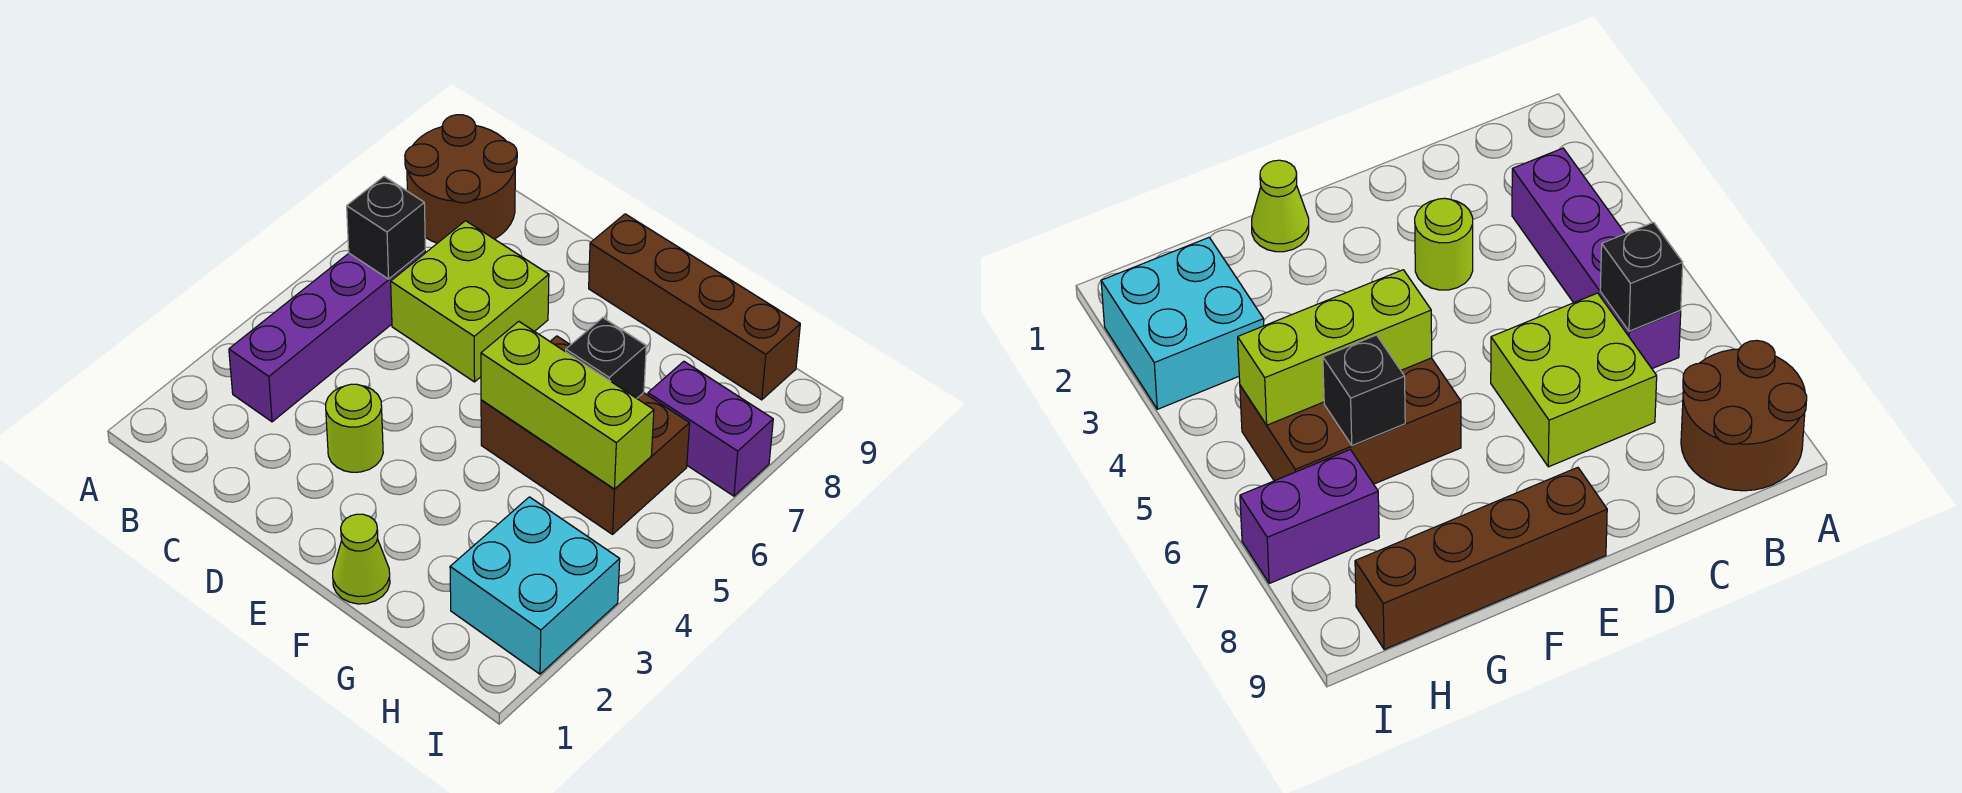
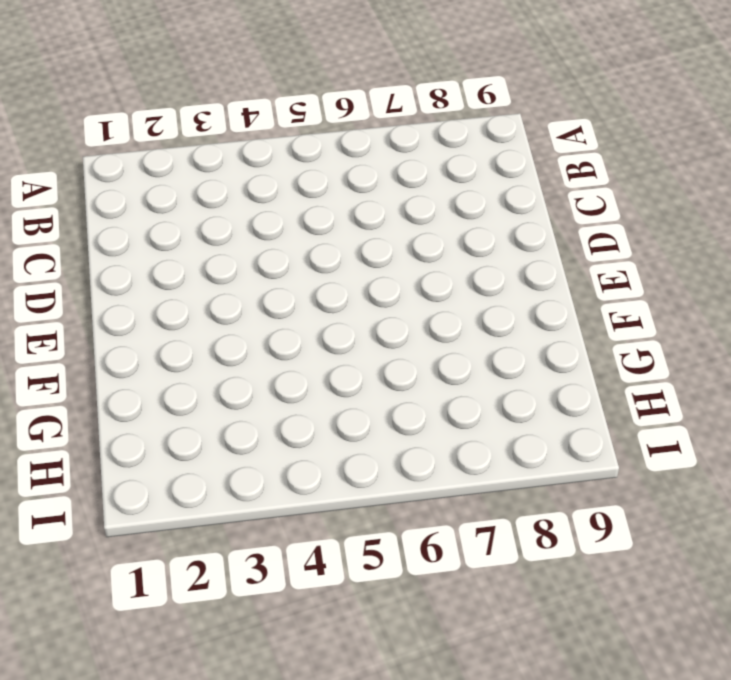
none -> brown 2x2 round brick [405,115,517,243]
none -> purple 1x4 brick [229,250,425,422]
none -> lime 2x2 brick [391,221,549,382]

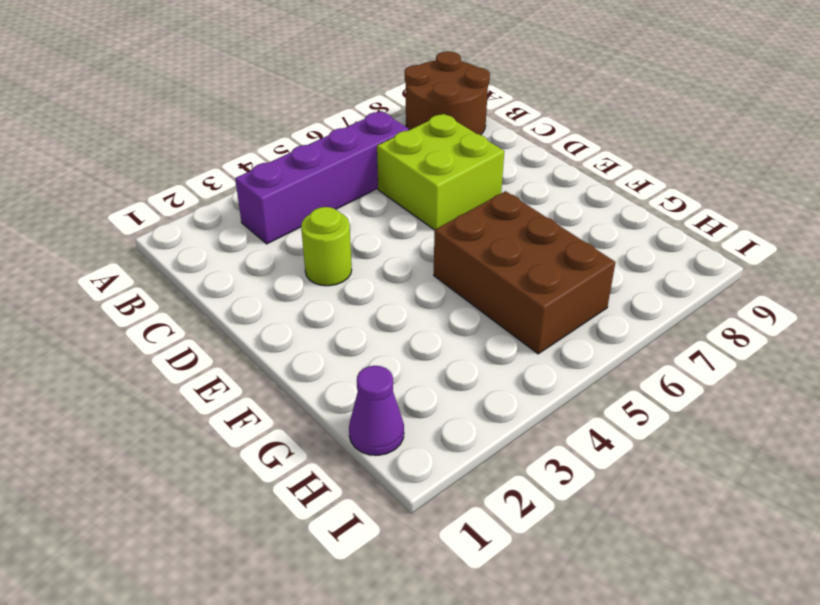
purple 1x1 cone [349,366,404,455] -> none
none -> brown 1x4 brick [589,214,800,400]
none -> lime 1x1 cone [333,514,390,604]
none -> cyan 2x2 brick [450,497,620,674]

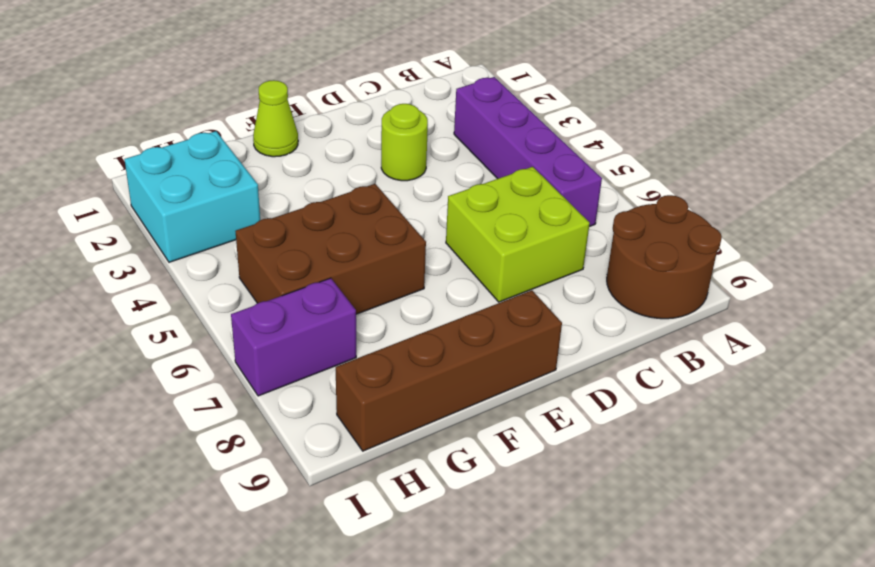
none -> black 1x1 brick [347,177,425,279]
none -> lime 1x3 brick [481,321,654,489]
none -> black 1x1 brick [566,318,646,398]

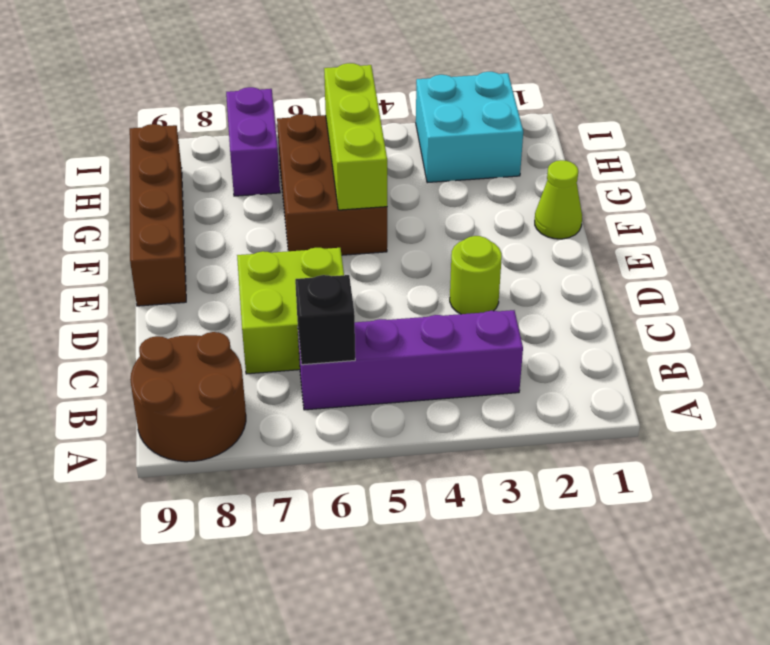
none -> black 1x1 brick [566,318,646,398]

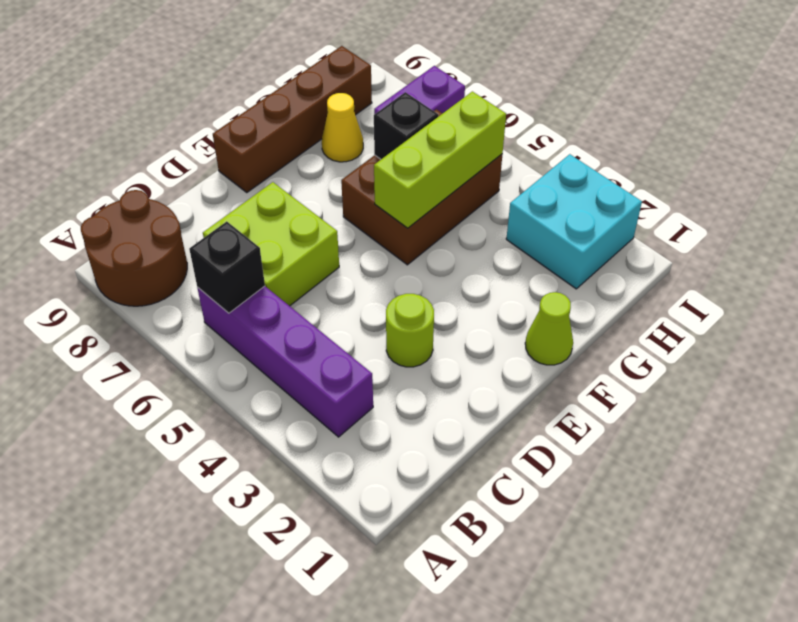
yellow 1x1 cone [322,93,363,162] -> none

